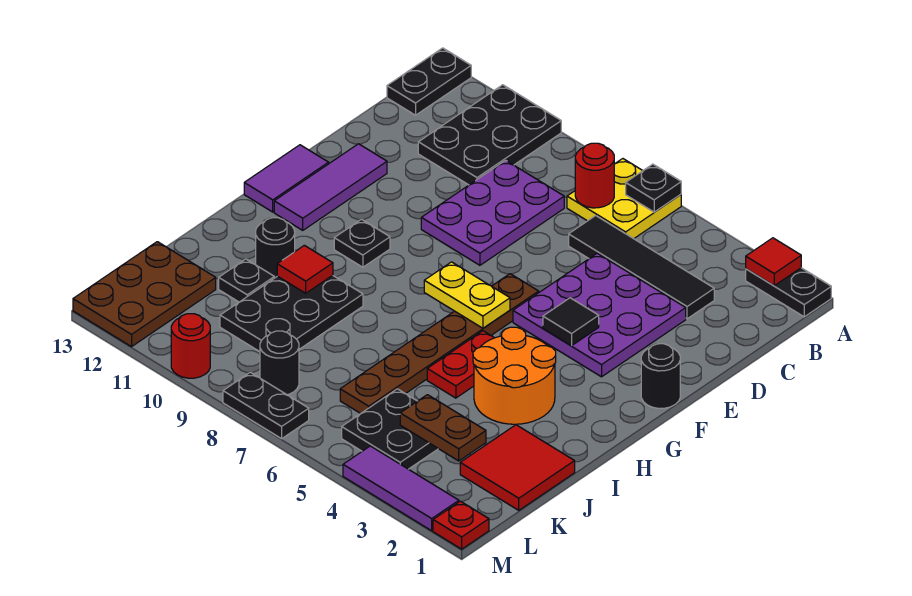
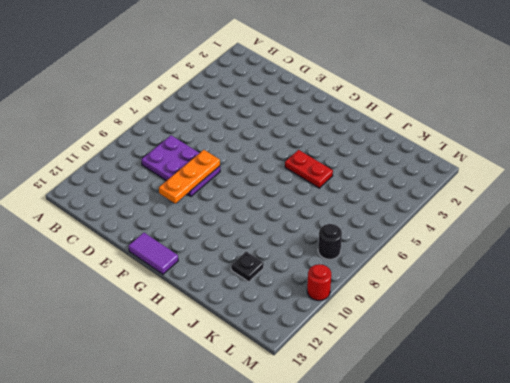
orange 1x3 plate [159,150,220,203] -> none
none -> black 1x2 plate [746,268,831,317]
none -> yellow 2x2 plate [567,159,681,239]
none -> black 2x3 plate [418,85,561,185]
none -> black 1x2 plate [387,48,471,115]

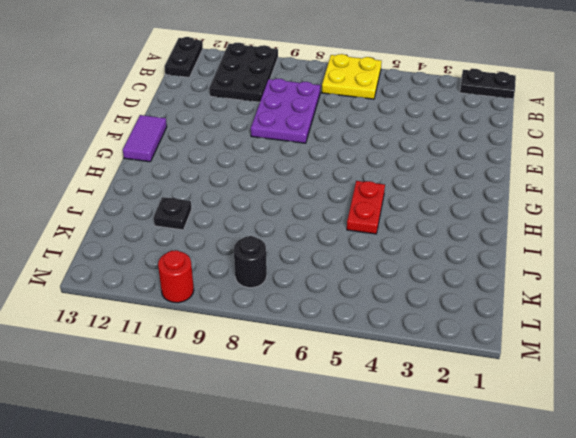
none -> black 1x4 tile [569,216,714,319]
none -> purple 3x3 plate [513,253,686,377]
none -> purple 1x3 tile [274,144,387,230]
none -> black 1x1 round brick [641,344,680,408]

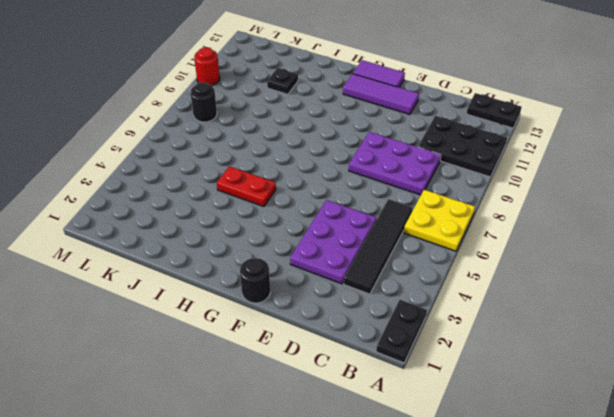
purple 2x3 plate [290,200,376,284] -> purple 3x3 plate [513,253,686,377]
none -> brown 1x6 plate [340,274,539,414]
none -> black 1x1 plate [334,219,390,267]
none -> orange 2x2 round brick [473,327,556,424]
none -> black 2x3 plate [220,275,363,352]

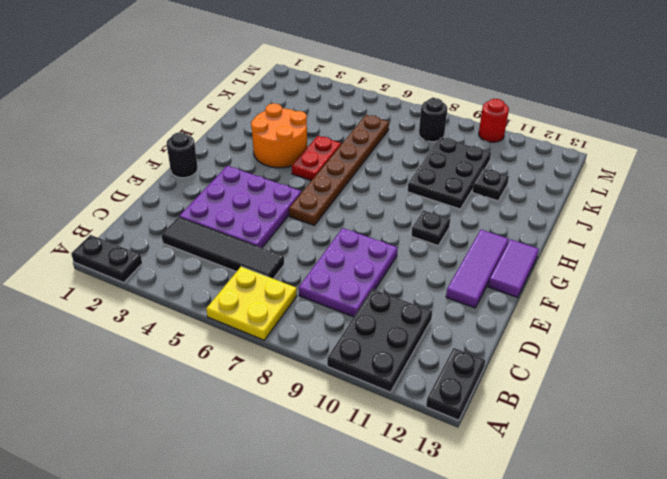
none -> black 1x1 round brick [256,218,295,278]
none -> red 2x2 tile [460,425,575,510]
none -> black 2x2 plate [342,389,438,469]
none -> brown 2x3 plate [73,242,216,347]

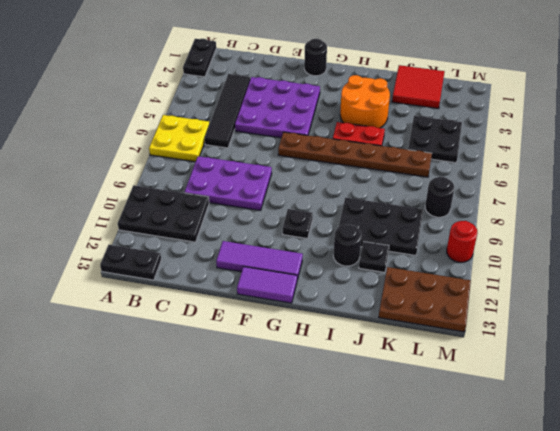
none -> red 1x1 plate [433,501,489,549]
none -> purple 1x3 tile [343,446,459,531]
none -> black 1x2 plate [223,372,309,439]
none -> red 1x1 tile [746,238,801,286]

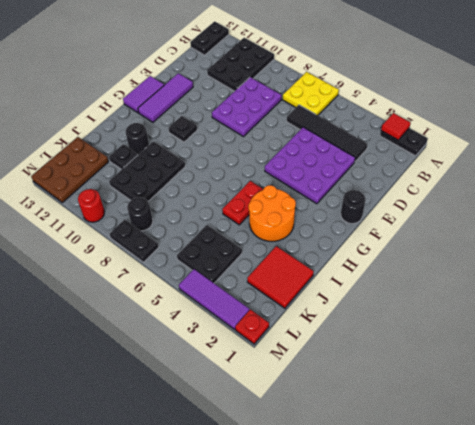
none -> brown 1x6 plate [340,274,539,414]
none -> black 1x1 plate [626,164,681,212]
none -> red 1x1 round brick [575,143,614,208]
none -> black 1x1 tile [543,298,599,346]

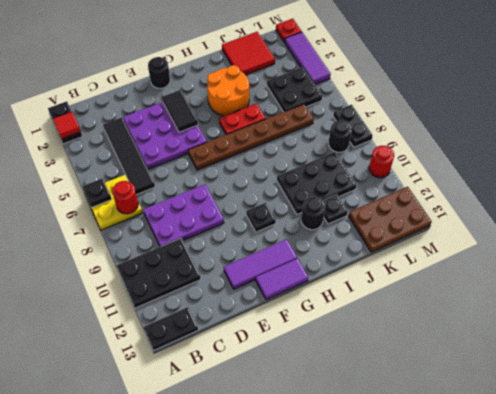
black 1x2 tile [162,90,198,132] -> black 1x1 tile [543,298,599,346]
none -> yellow 1x2 plate [424,262,510,328]
none -> red 1x1 tile [277,245,333,293]
none -> brown 1x2 plate [400,395,486,461]

